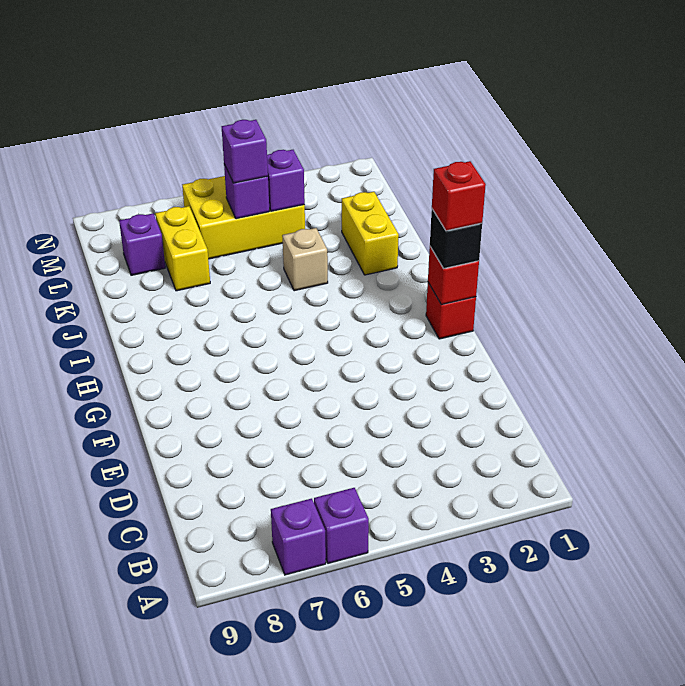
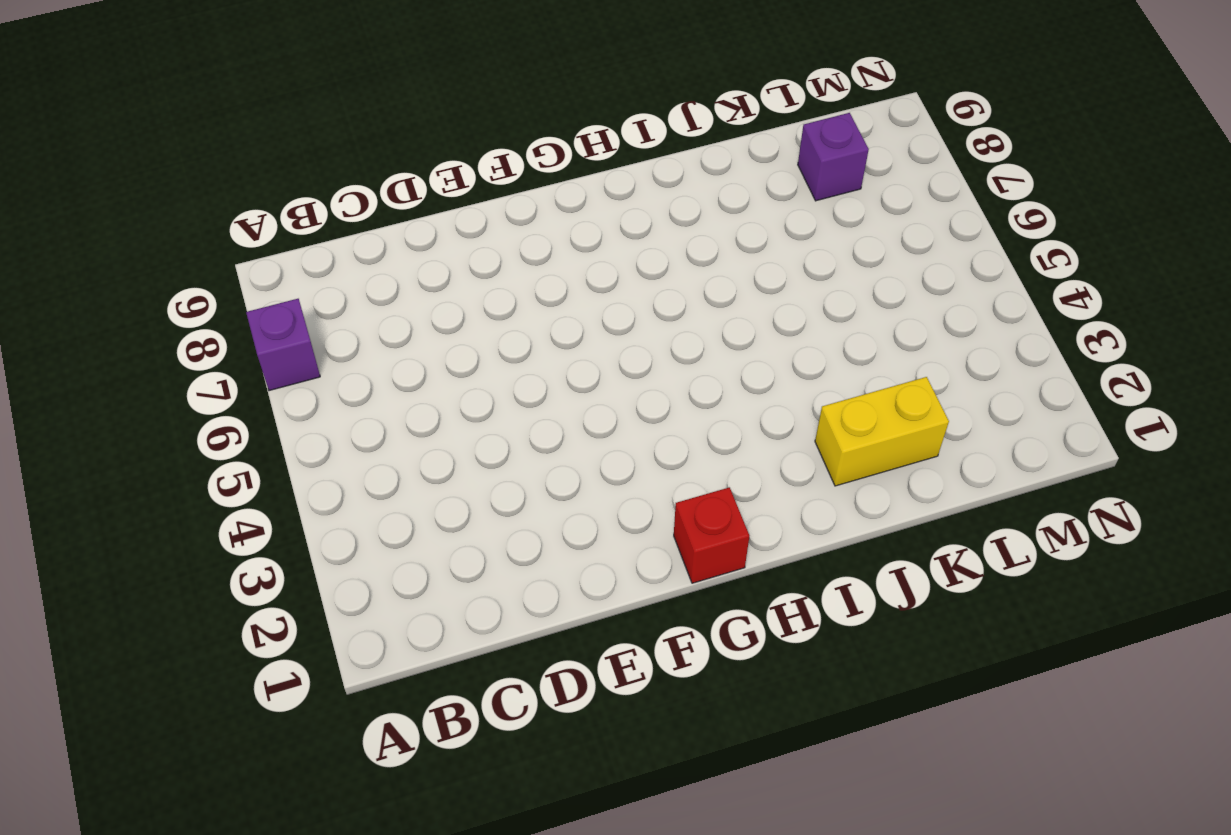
none -> purple 1x1 brick [314,488,369,564]
none -> tan 1x1 brick [282,228,328,291]
none -> yellow 1x2 brick [155,206,210,291]

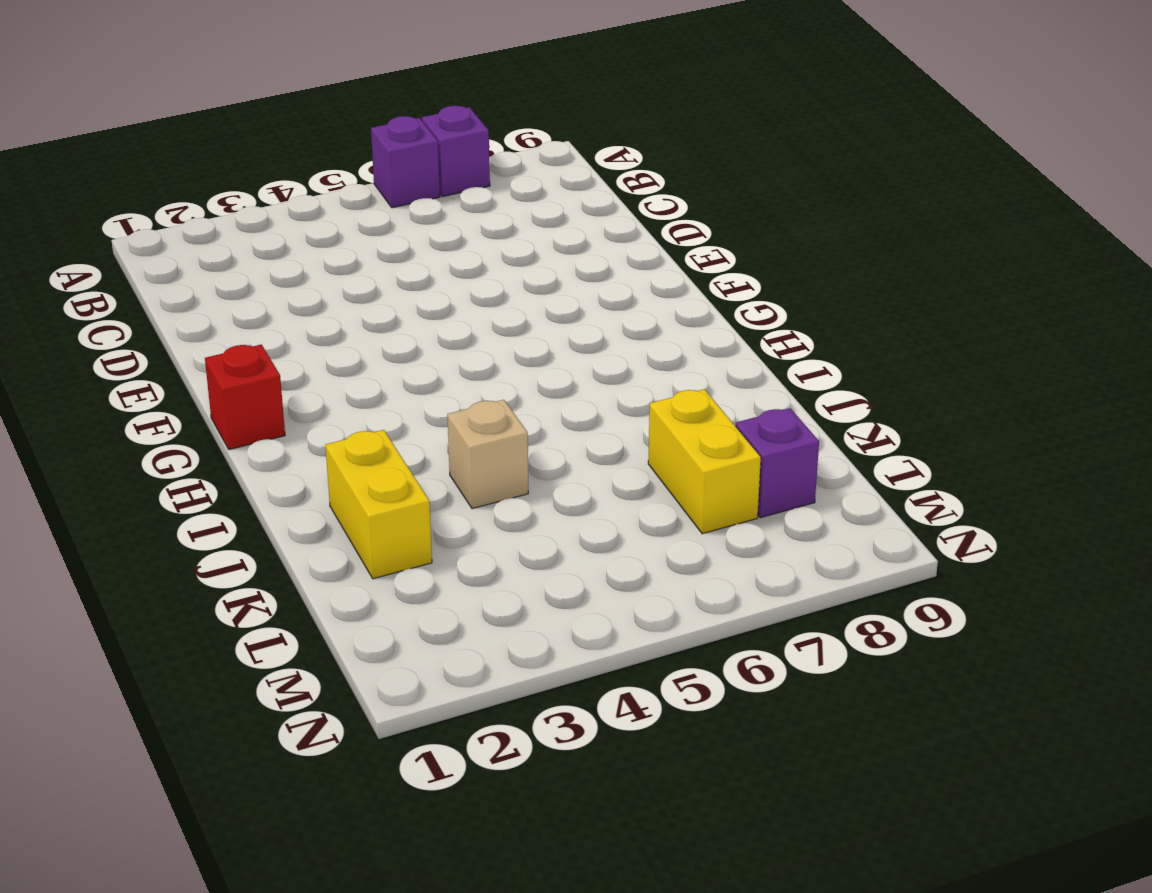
none -> yellow 2x3 brick [182,176,305,259]
none -> red 1x1 brick [428,247,479,305]
none -> purple 1x1 brick [267,150,305,211]

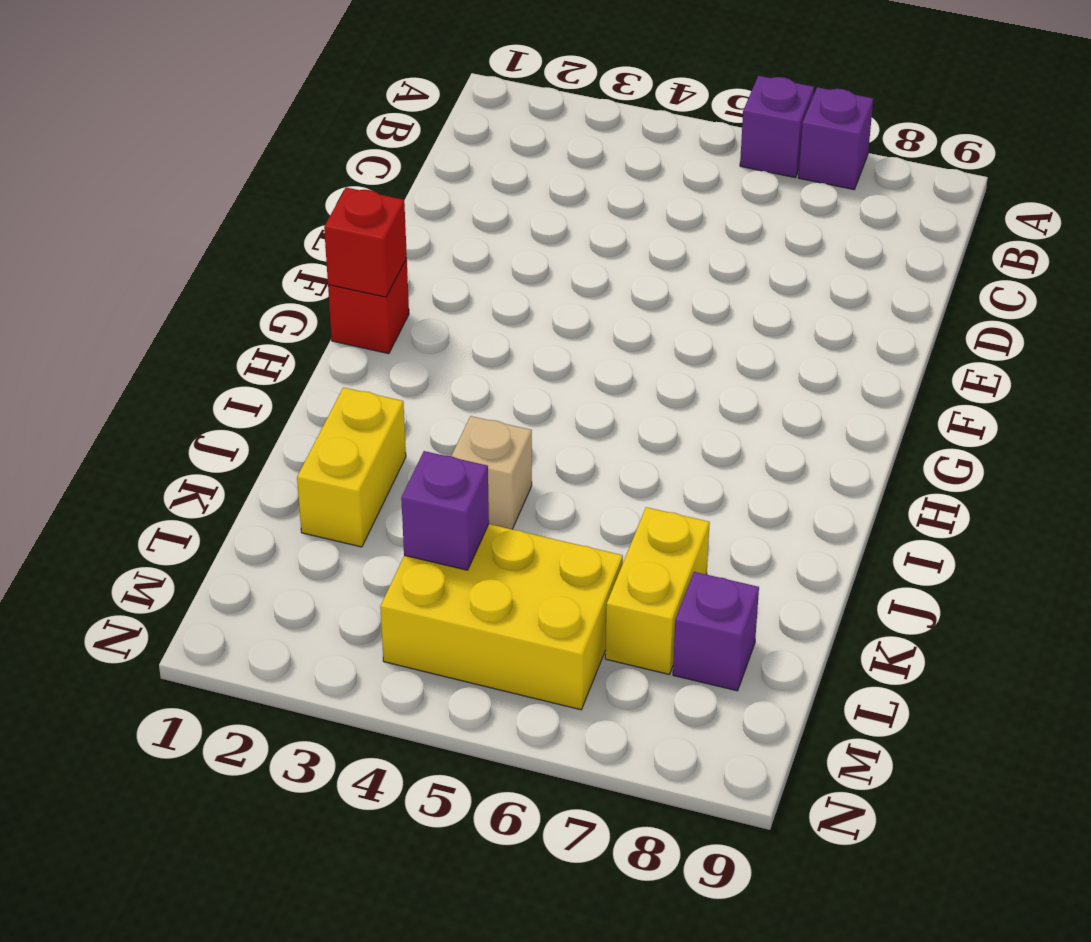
none -> purple 1x1 brick [224,164,269,219]
none -> black 1x1 brick [430,209,482,268]
none -> purple 1x1 brick [222,120,268,183]

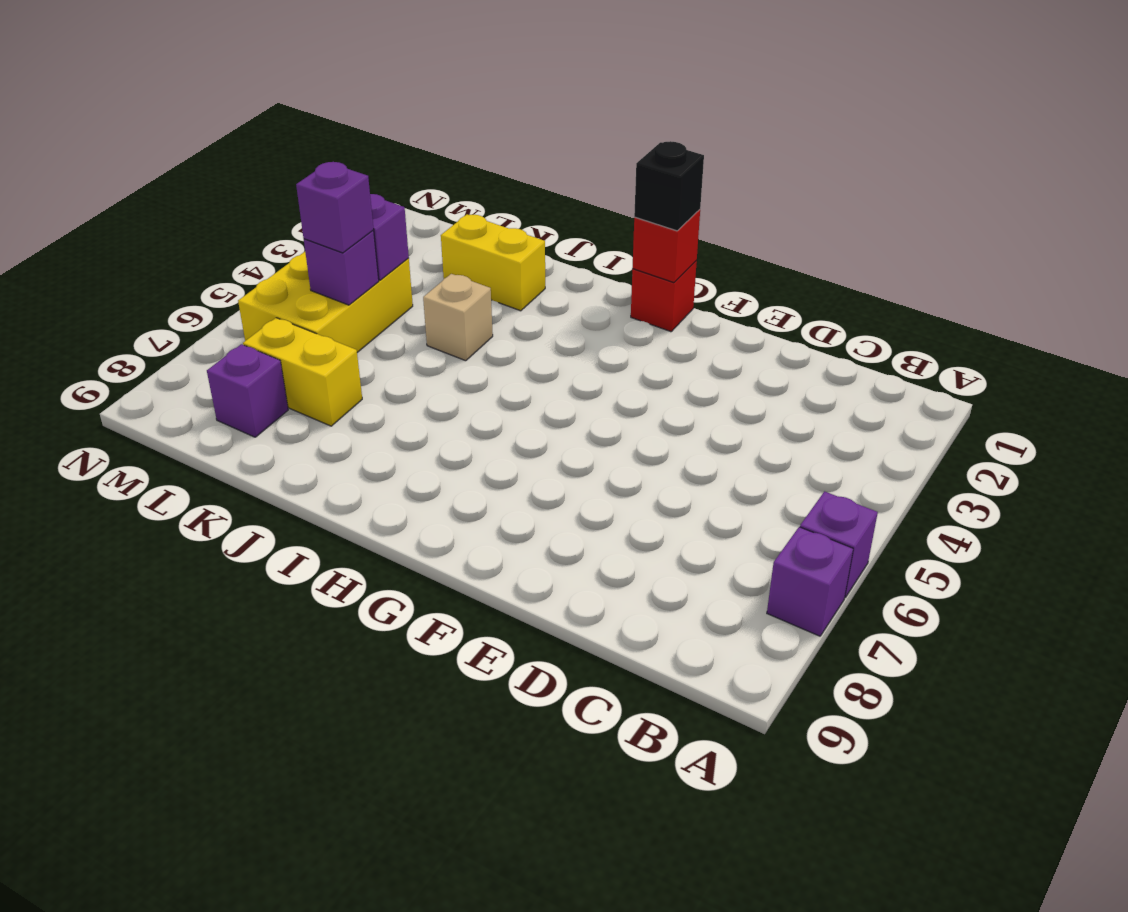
none -> red 1x1 brick [432,161,486,231]

